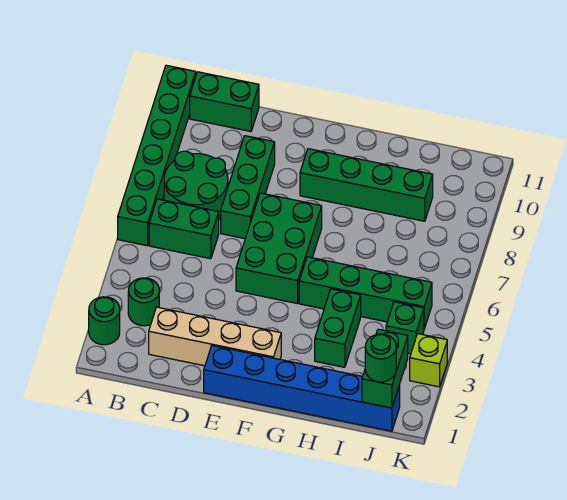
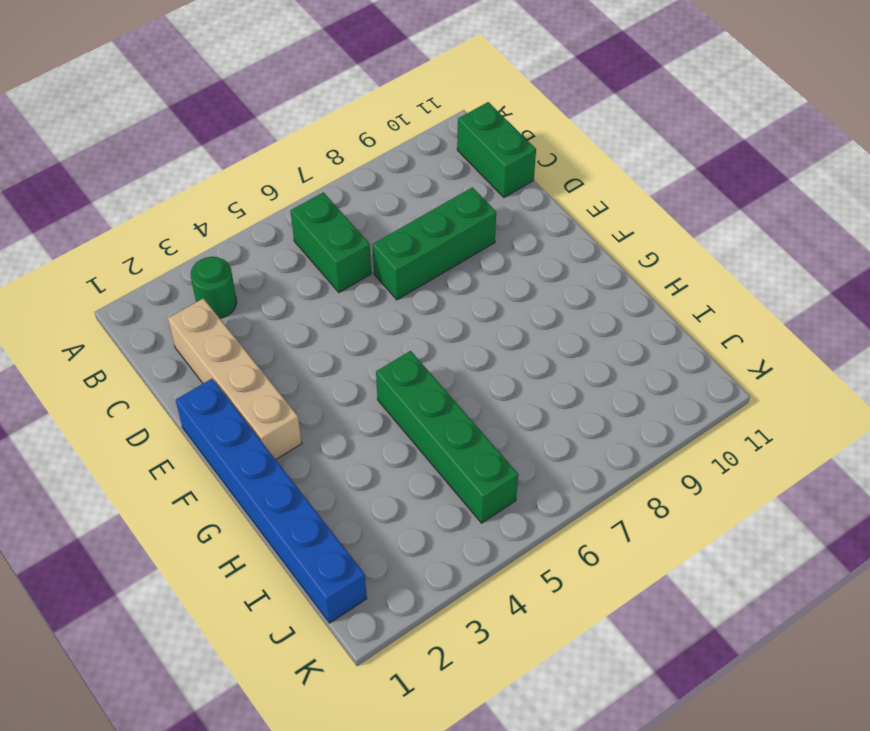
none -> green 1x1 round brick [89,297,120,345]
none -> green 1x6 brick [118,65,196,246]
none -> green 2x2 round brick [164,151,228,220]

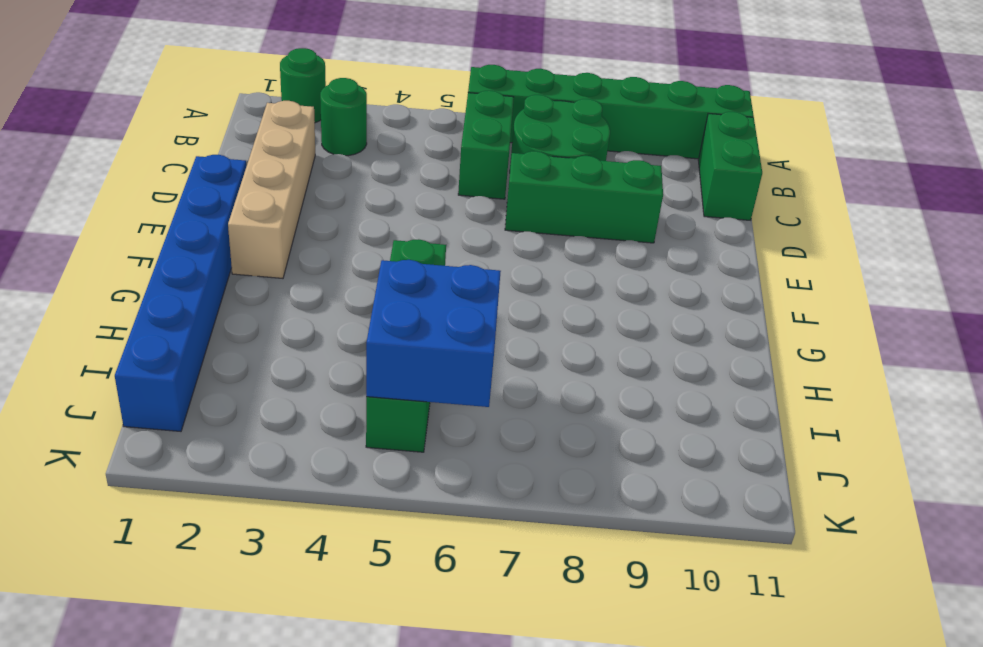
blue 2x2 brick [366,260,501,407] -> none
none -> green 2x3 brick [236,193,322,304]
none -> green 1x4 brick [300,149,433,221]
none -> green 1x2 brick [315,289,361,367]

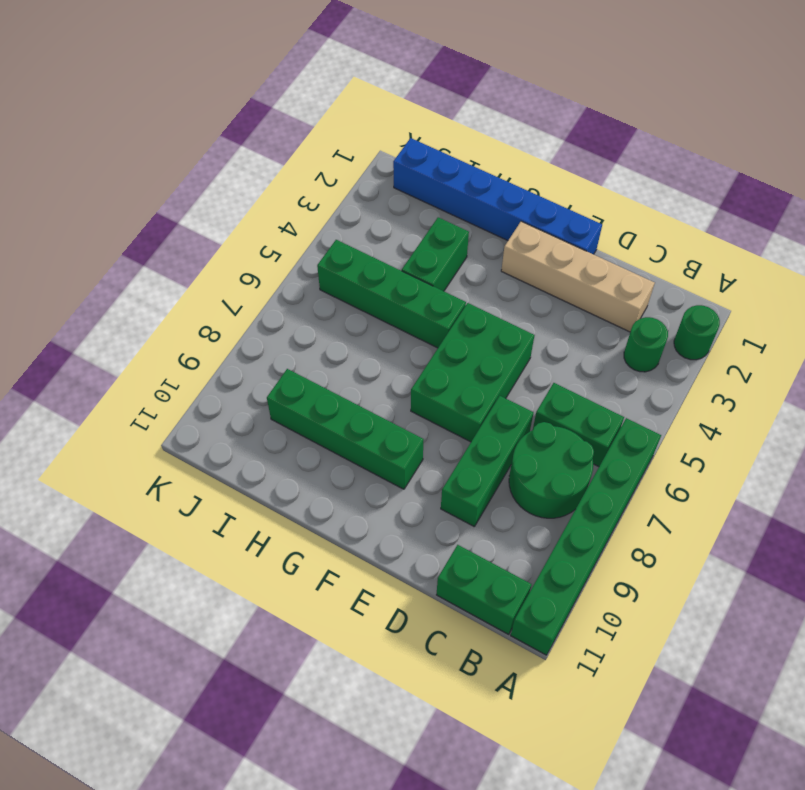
none -> green 1x1 brick [386,302,424,354]
none -> lime 1x1 brick [410,334,447,387]
none -> green 1x2 brick [362,329,408,408]

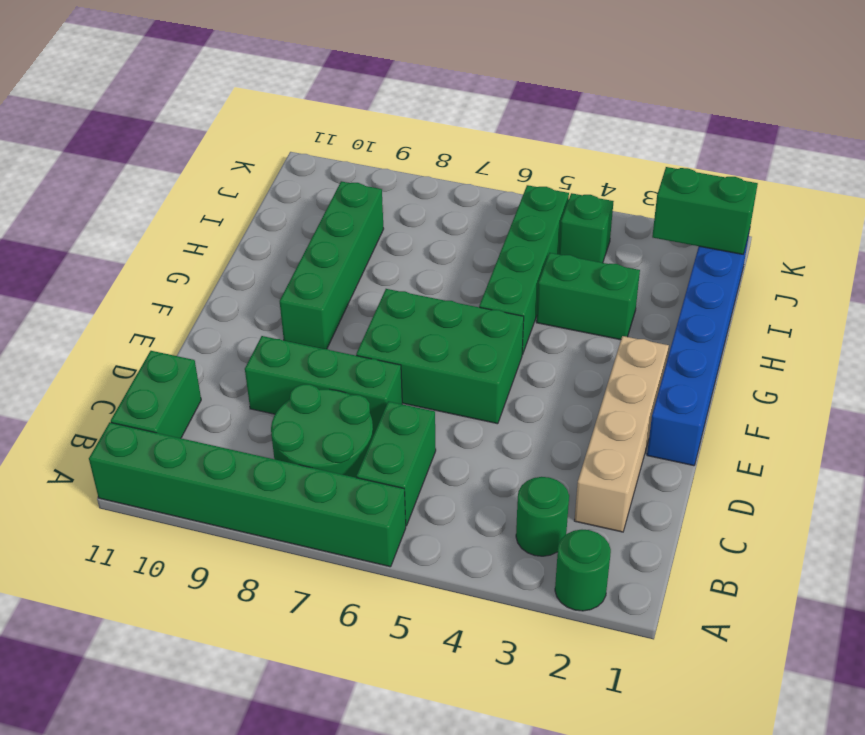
none -> lime 1x1 brick [410,334,447,387]
none -> green 1x1 round brick [365,334,396,382]

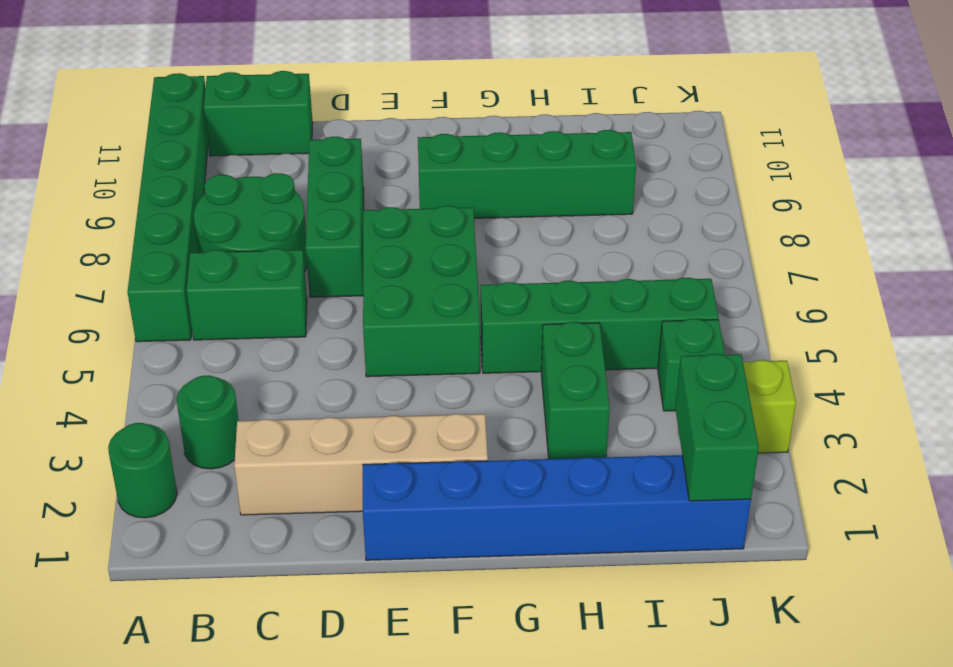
none -> green 1x1 round brick [365,334,396,382]

